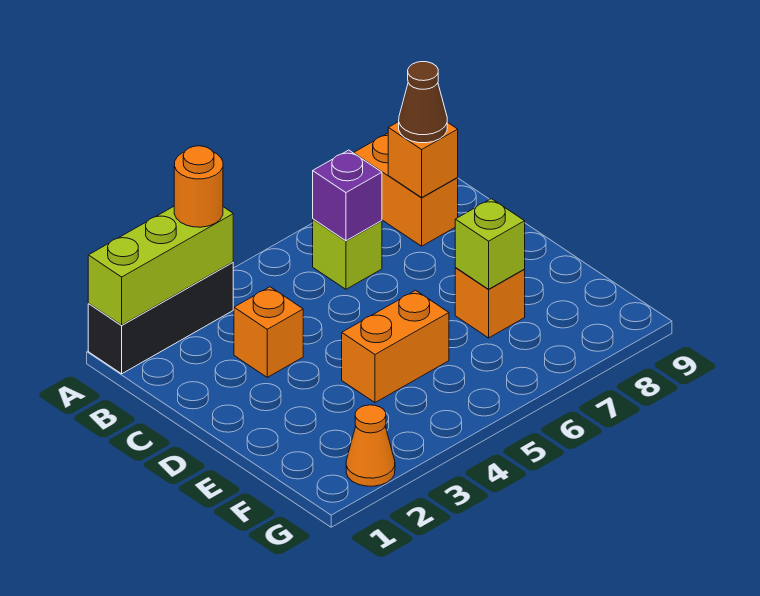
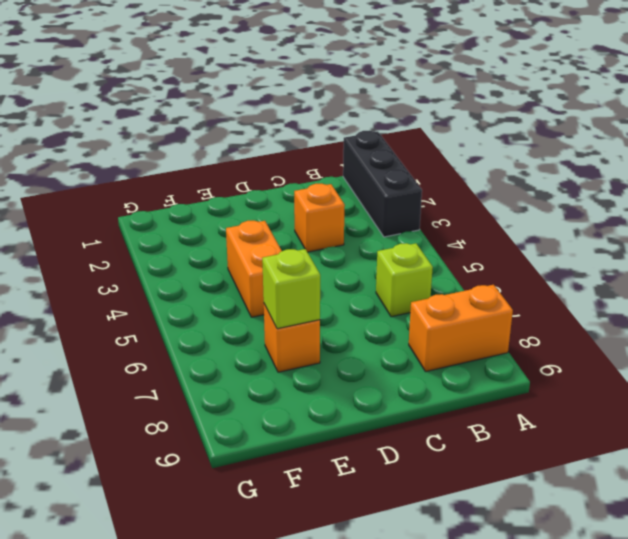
none -> orange 1x1 cone [346,405,395,486]
none -> lime 1x3 brick [88,207,233,325]
none -> purple 1x1 brick [313,150,382,241]

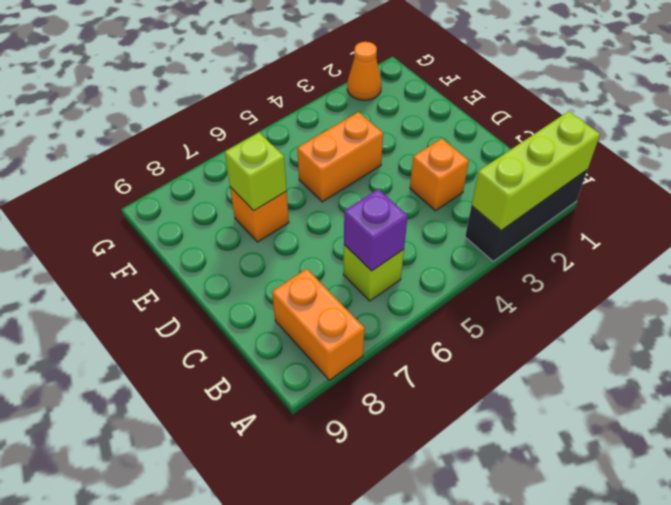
none -> orange 1x1 brick [388,122,458,197]
none -> orange 1x1 round brick [174,146,223,227]
none -> brown 1x1 cone [399,62,447,143]

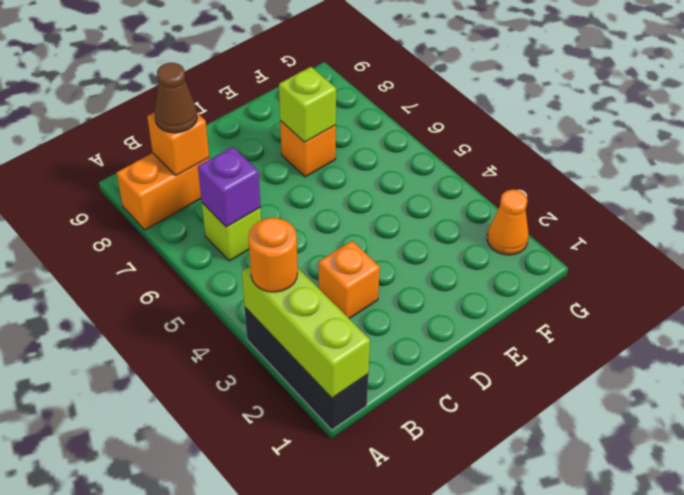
none -> orange 1x2 brick [342,290,449,403]

